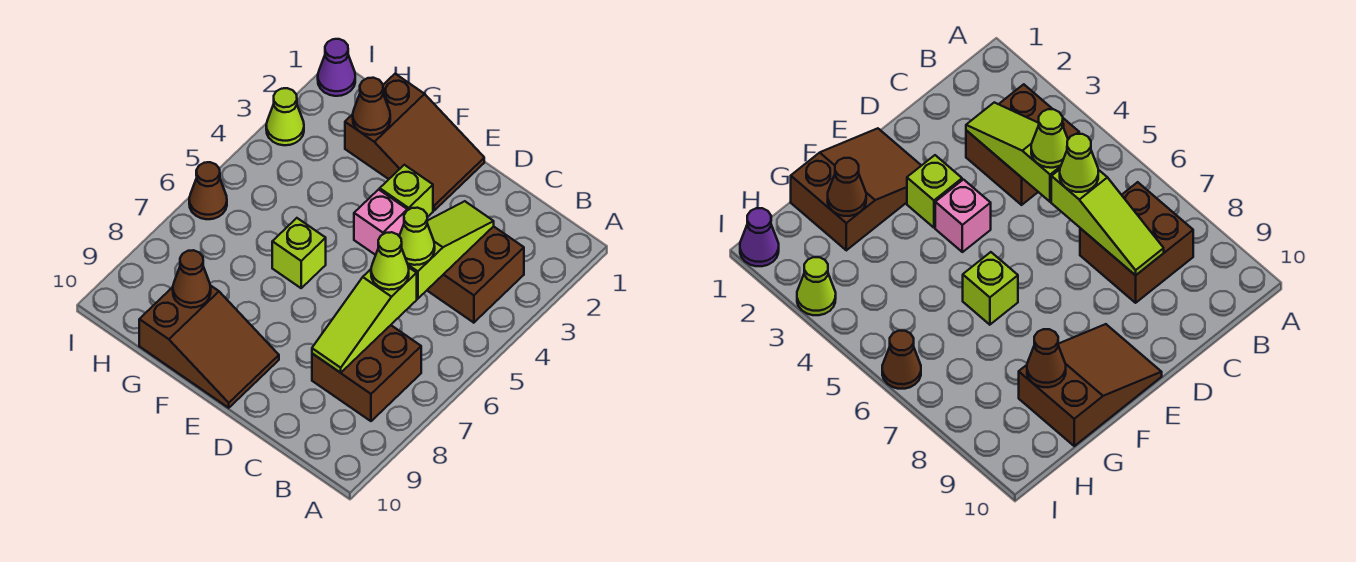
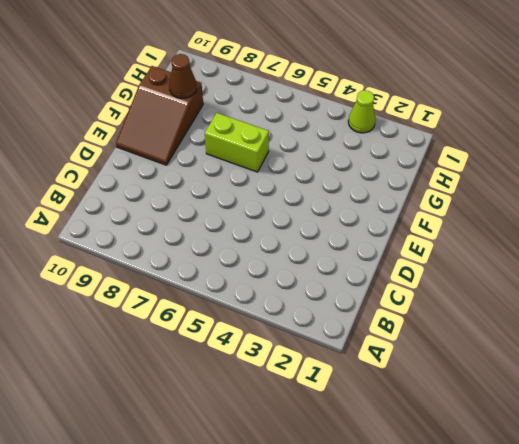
lime 1x2 brick [205,113,269,172] -> lime 1x1 brick [272,218,326,288]
none -> brown 2x2 brick [427,226,524,323]
none -> brown 2x2 brick [312,325,421,421]
none -> brown 2x3 slope [345,74,484,210]

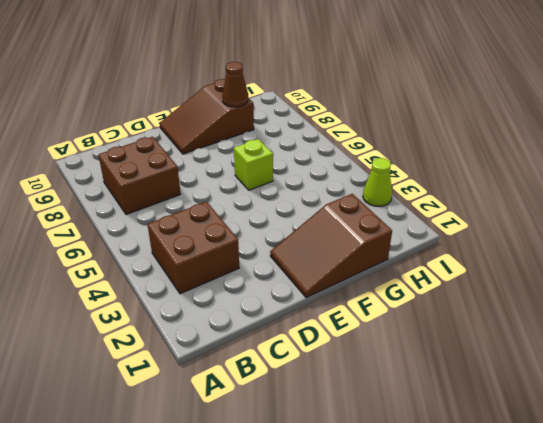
none -> lime 1x1 brick [380,165,433,217]
none -> pink 1x1 brick [354,189,407,255]
none -> purple 1x1 cone [318,39,355,96]

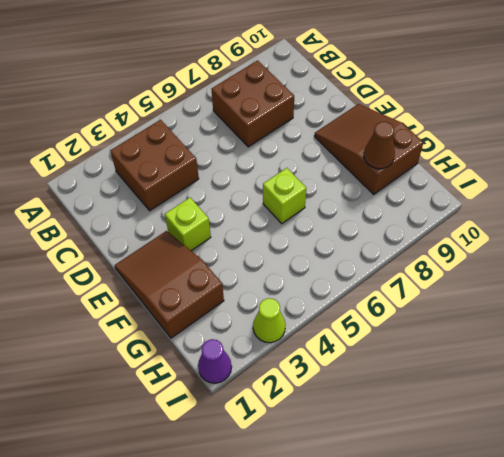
none -> pink 1x1 brick [354,189,407,255]
none -> brown 1x1 cone [189,162,227,219]
none -> lime 1x3 slope [408,201,494,299]

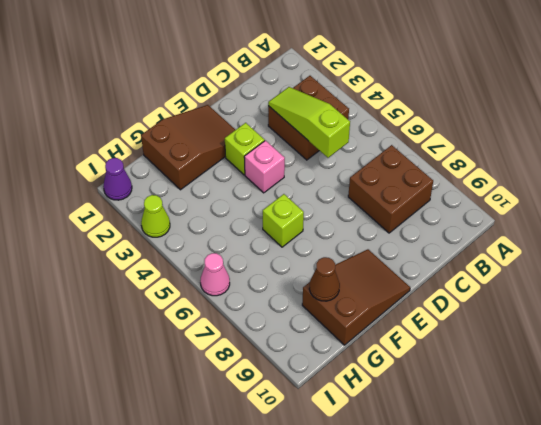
pink 1x1 cone [200,253,230,296] -> brown 1x1 cone [189,162,227,219]
none -> lime 1x3 slope [312,268,417,373]
none -> brown 1x1 cone [353,78,390,135]
none -> lime 1x1 cone [399,208,435,265]

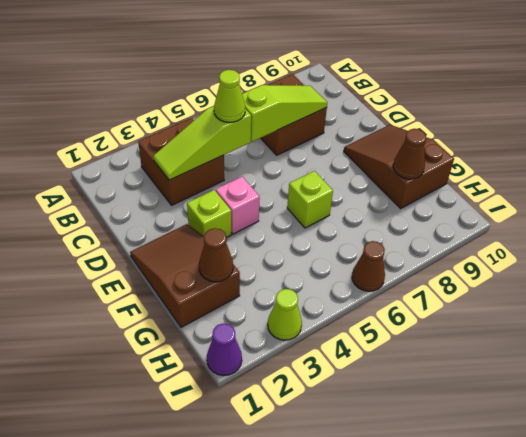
none -> lime 1x1 cone [371,232,409,290]

